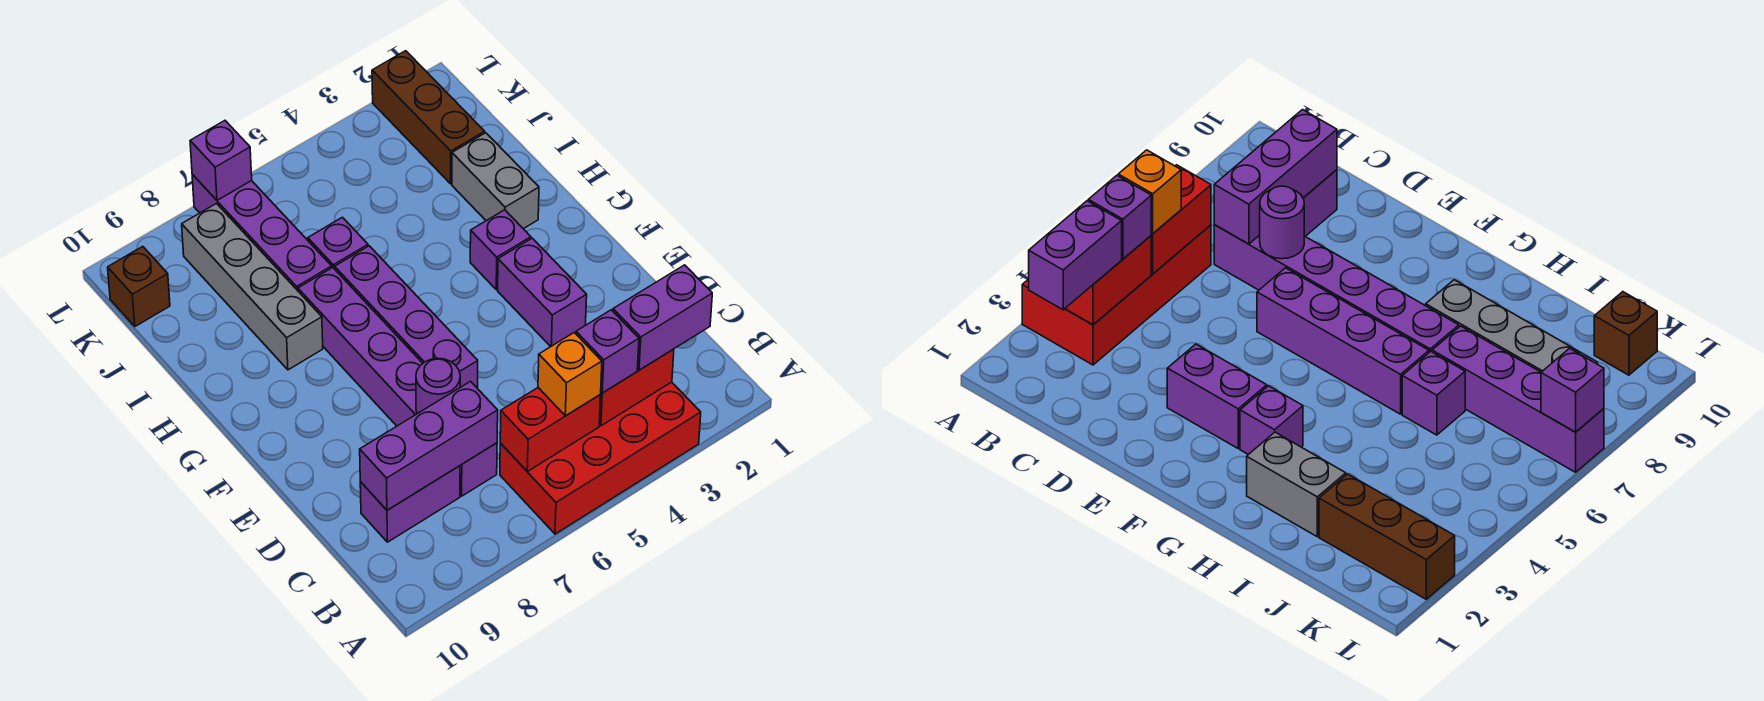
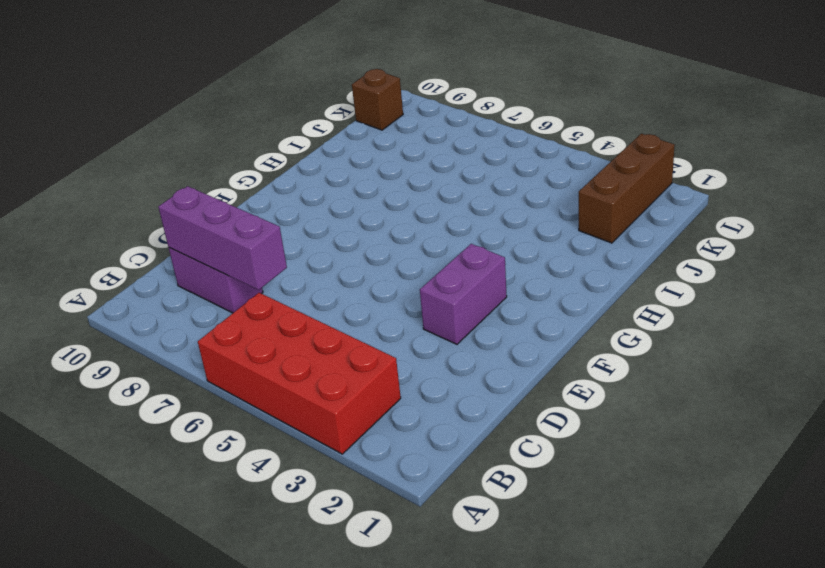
none -> purple 1x6 brick [298,268,497,496]
none -> purple 1x4 brick [335,246,478,389]
none -> purple 1x1 brick [470,210,531,290]

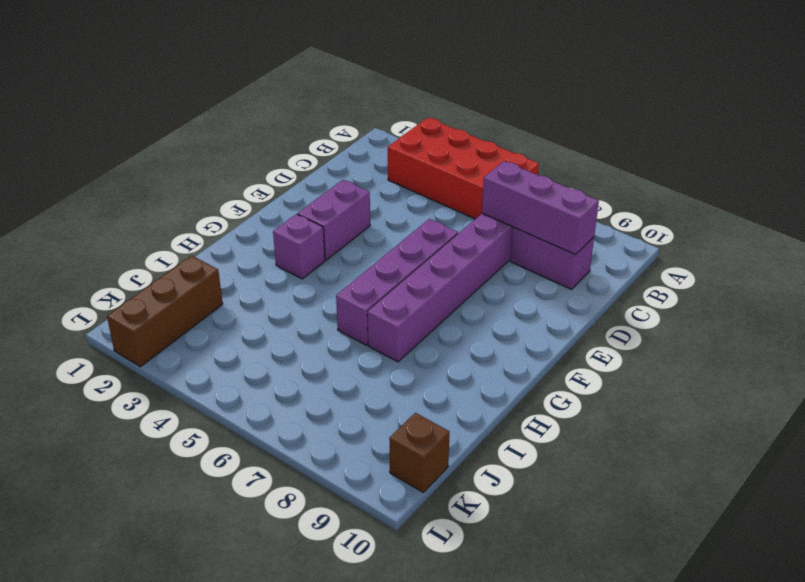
none -> grey 1x2 brick [452,133,539,229]
none -> grey 1x4 brick [182,204,323,370]
none -> purple 1x1 brick [308,217,368,269]

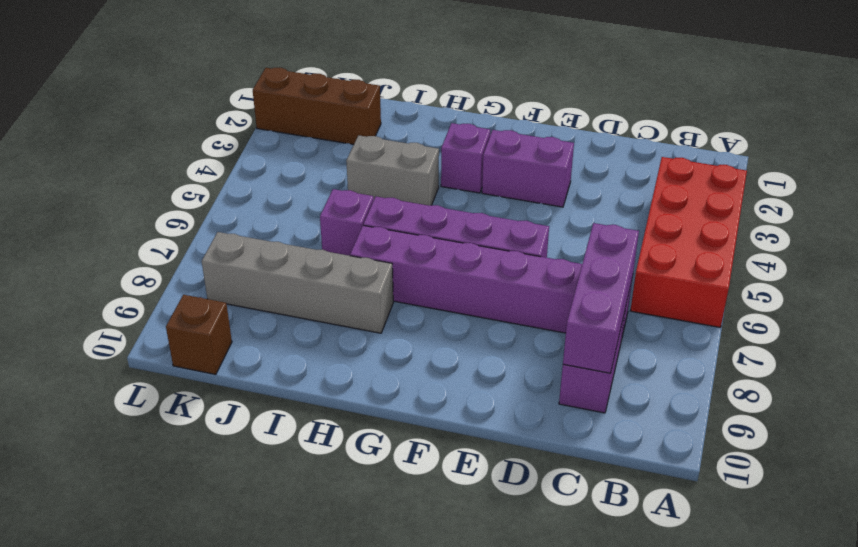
grey 1x2 brick [346,135,439,206] -> grey 1x2 brick moved to [452,133,539,229]
none -> purple 1x4 brick [192,175,332,291]
none -> red 1x2 brick [599,349,674,426]
none -> red 1x2 brick [500,388,601,471]

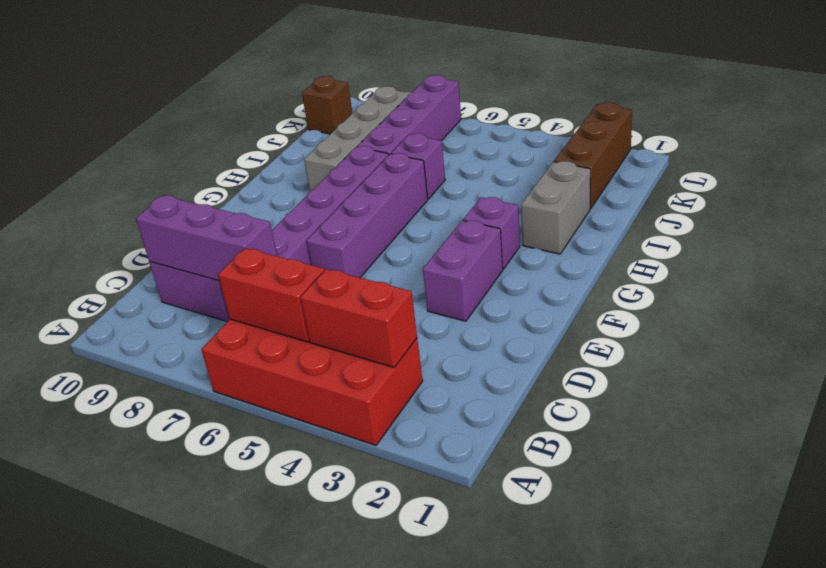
none -> purple 1x1 round brick [416,358,460,414]
none -> purple 1x1 brick [190,121,252,200]
none -> purple 1x2 brick [613,265,712,370]

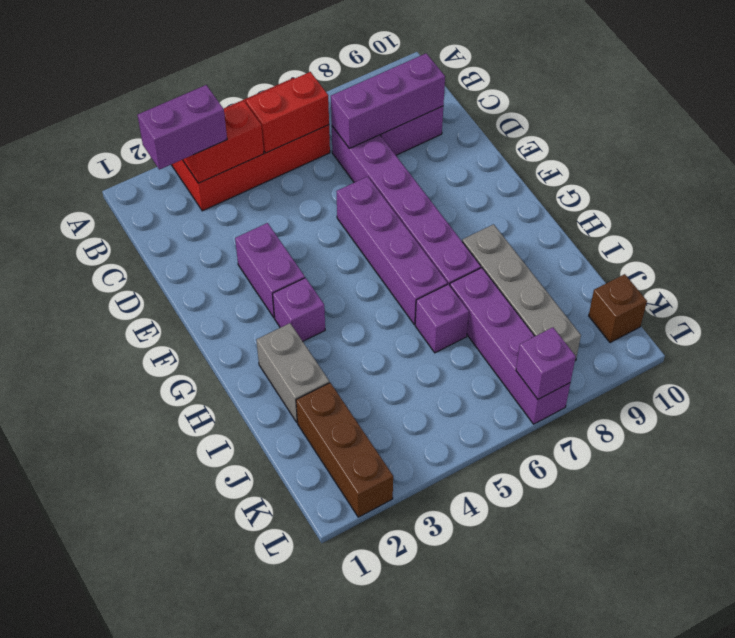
none -> purple 1x1 round brick [416,358,460,414]
none -> purple 1x1 brick [576,310,639,393]
none -> orange 1x1 brick [538,333,602,416]

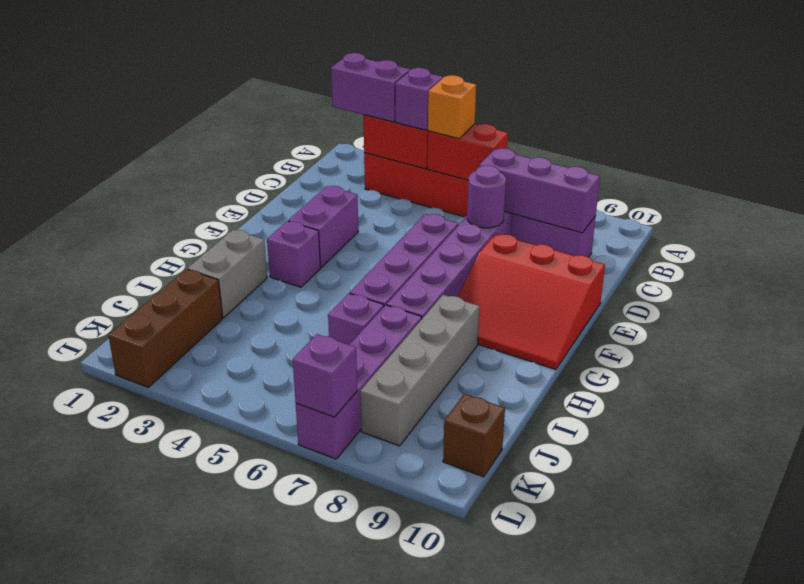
red 3x3 slope [457,234,605,369] -> none

